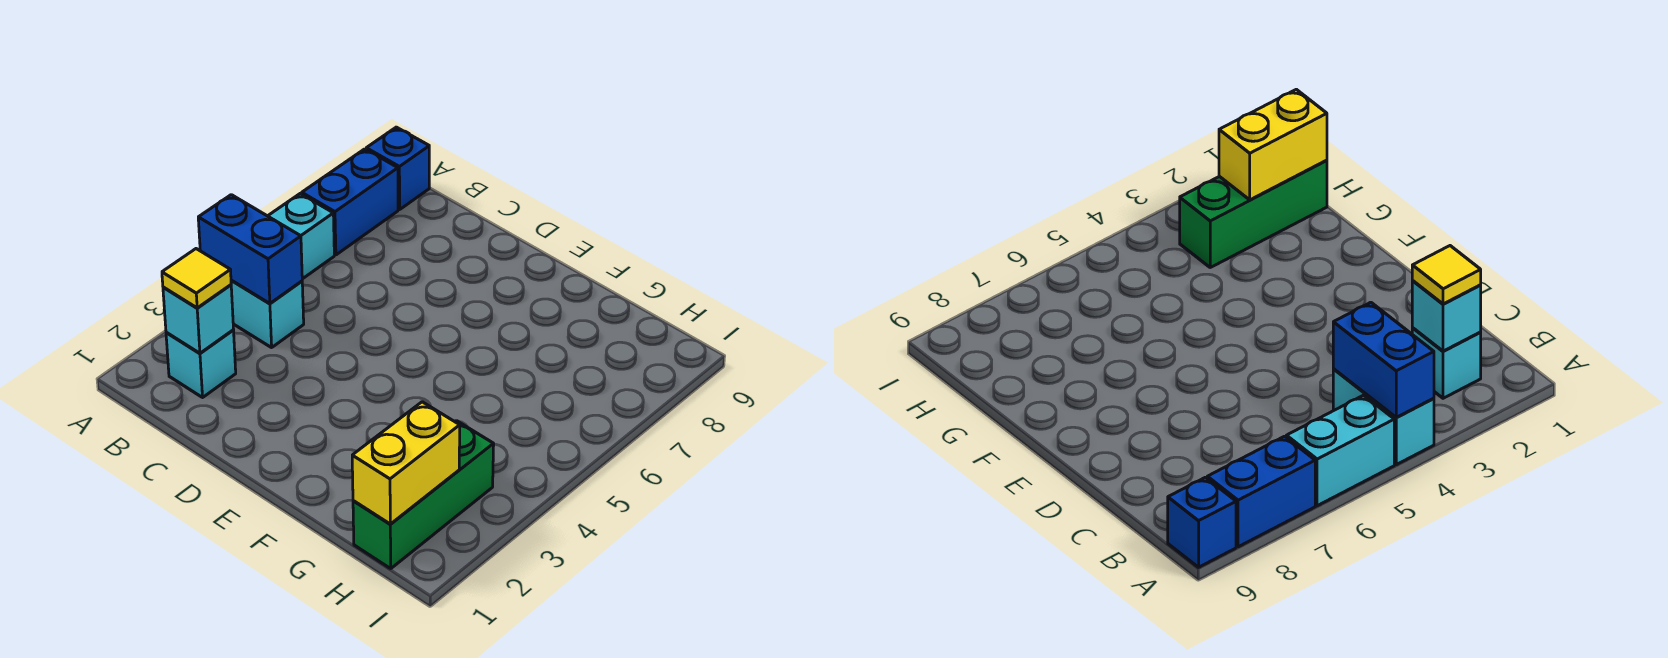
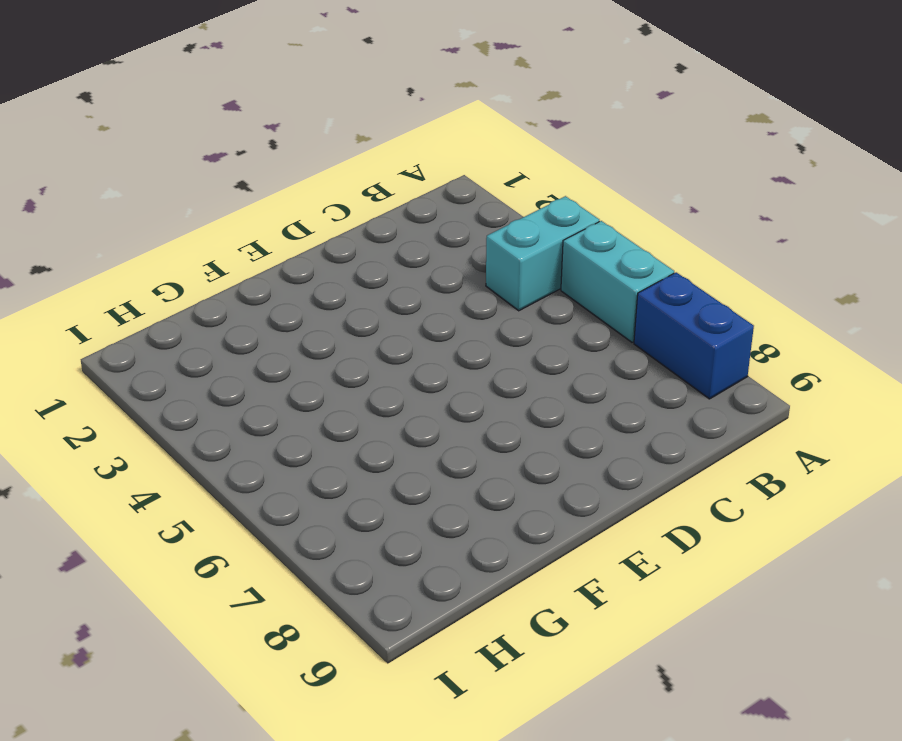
none -> blue 1x1 brick [366,127,429,210]
none -> cyan 1x1 brick [166,330,236,397]

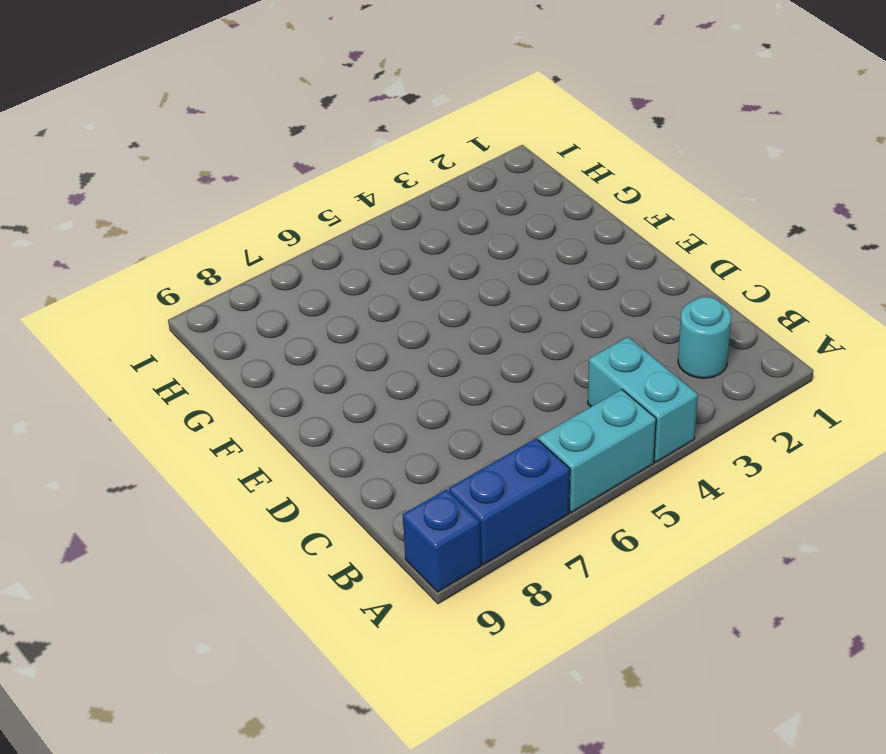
cyan 1x1 round brick [678,297,731,378] -> cyan 1x1 brick [166,330,236,397]
none -> green 1x3 brick [353,421,494,568]
none -> blue 1x2 brick [198,195,302,303]

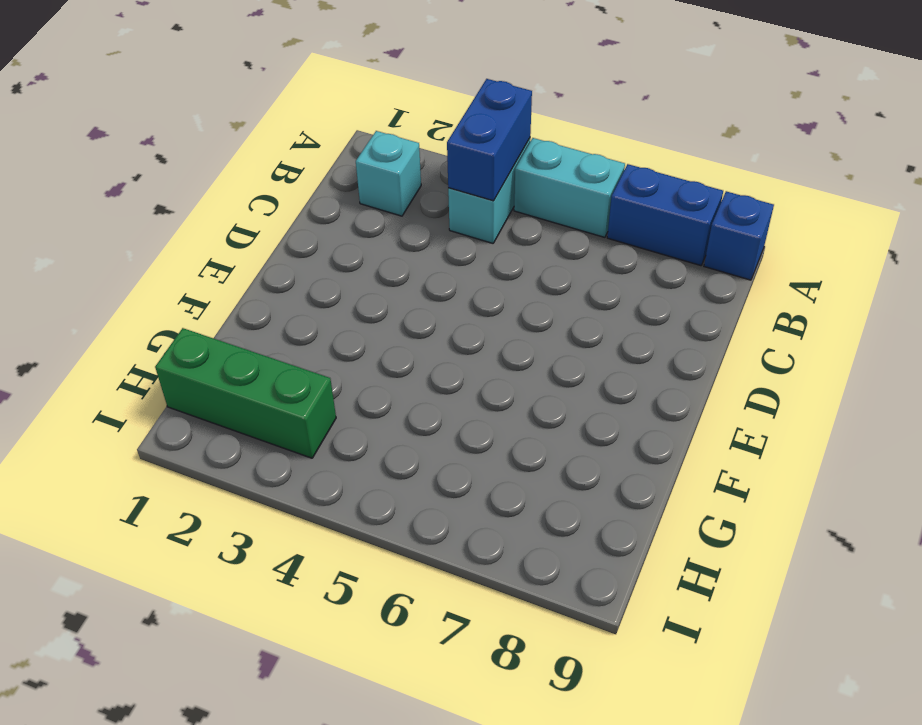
none -> cyan 1x1 brick [163,285,234,353]
none -> yellow 1x2 brick [352,402,460,524]

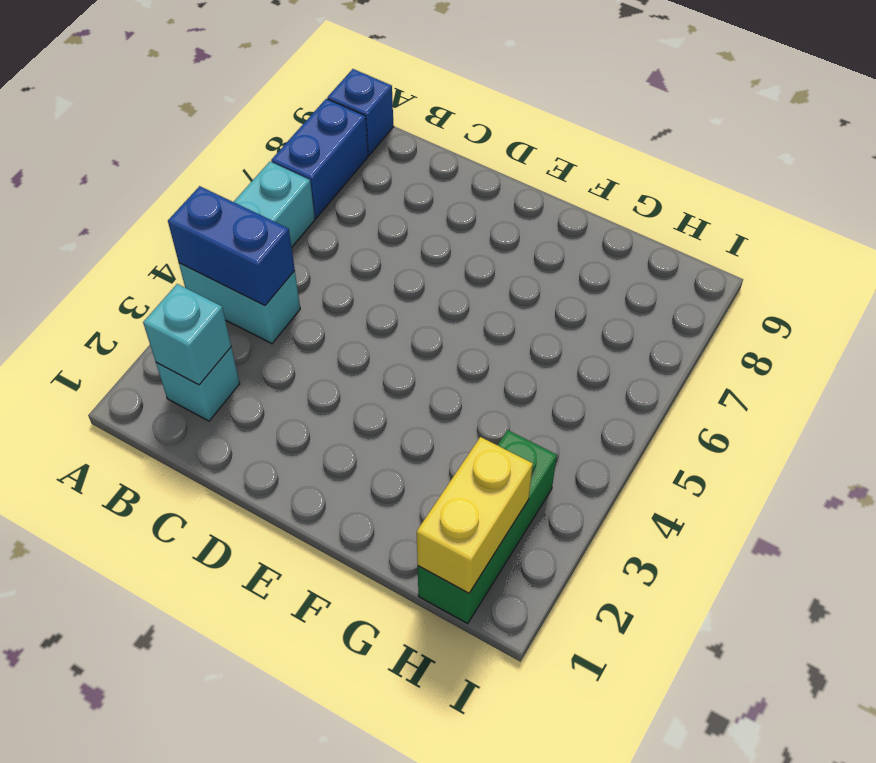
none -> yellow 1x1 tile [162,249,231,308]

